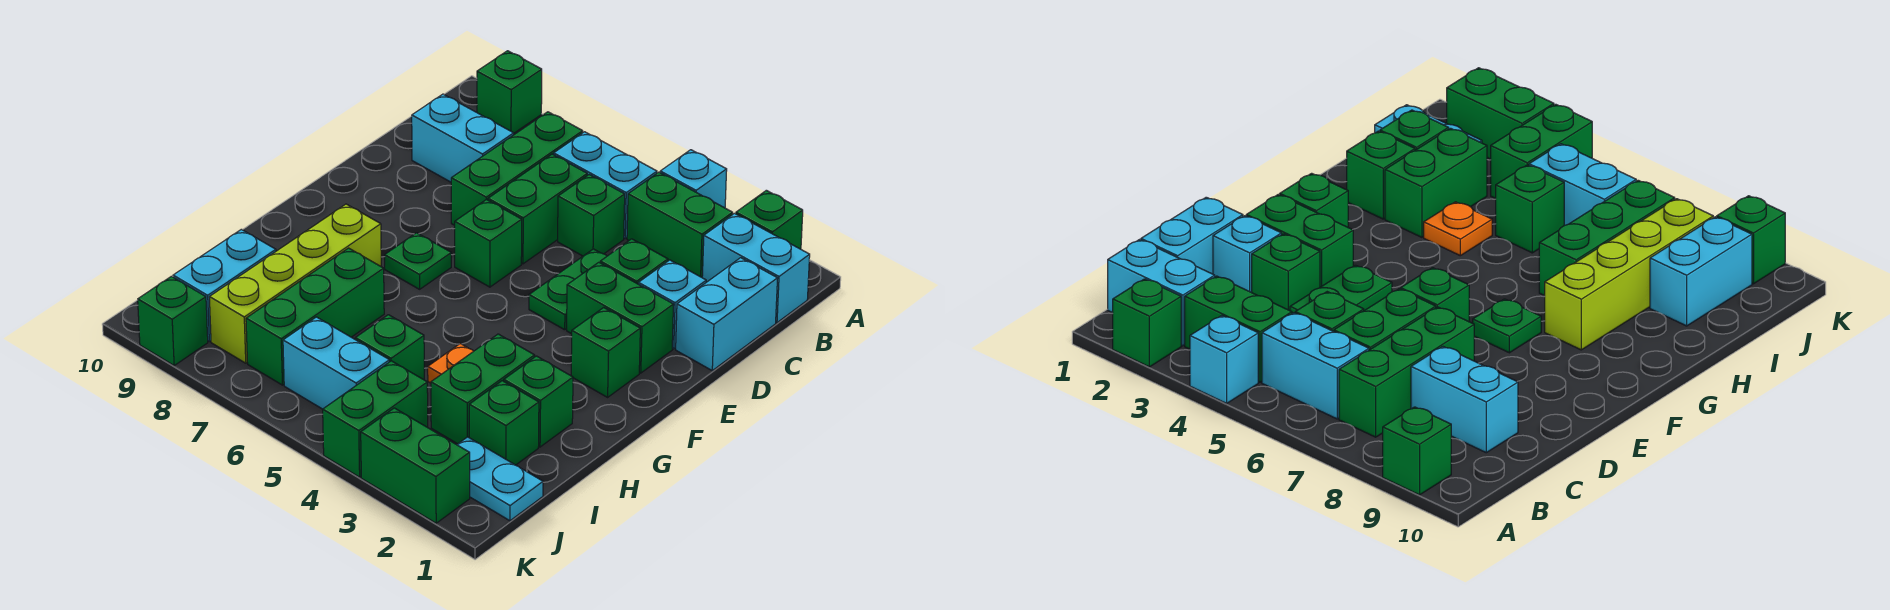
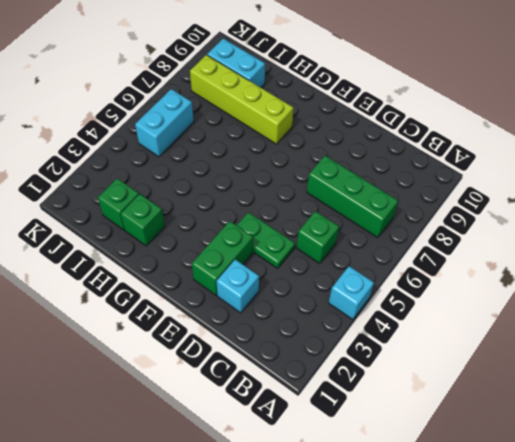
none -> green 1x1 brick [736,190,803,249]
none -> green 1x1 brick [477,51,542,133]
none -> cyan 1x2 brick [702,213,810,323]
none -> green 1x2 brick [627,172,733,277]

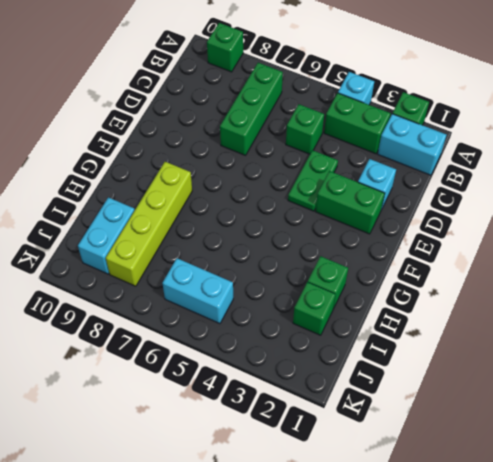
none -> cyan 1x2 brick [554,132,657,238]
none -> cyan 1x2 brick [676,258,778,370]
none -> green 1x2 brick [488,154,587,264]
none -> cyan 1x2 brick [412,94,514,182]

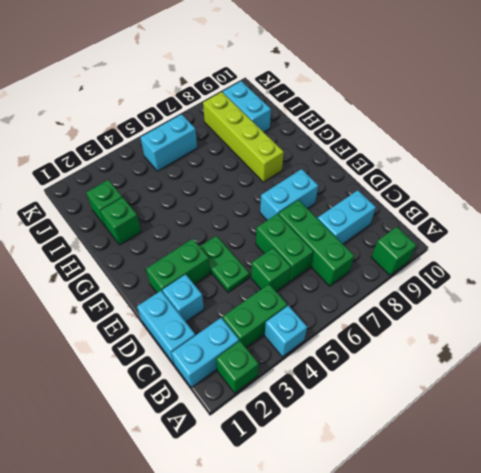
cyan 1x2 brick [260,169,318,220] -> cyan 1x2 brick moved to [554,132,657,238]
none -> green 1x1 brick [600,239,668,284]
none -> green 1x1 brick [455,199,522,287]
none -> green 1x1 brick [571,308,640,397]
none -> green 1x1 plate [385,233,451,289]

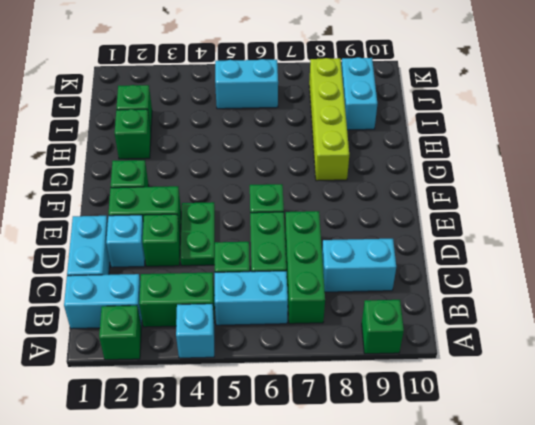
none -> green 1x1 plate [385,233,451,289]
none -> green 1x2 brick [431,334,535,444]
none -> orange 1x1 plate [428,344,473,383]
none -> green 1x3 brick [246,248,384,385]

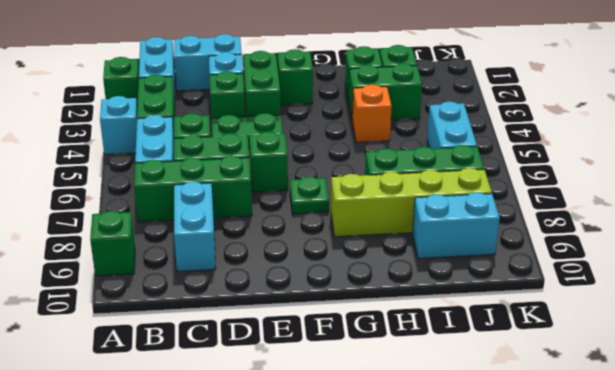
orange 1x1 brick [352,85,392,142] -> orange 1x1 plate [428,344,473,383]
none -> green 1x1 brick [355,315,424,380]
none -> cyan 1x2 plate [457,437,543,521]
none -> green 1x2 brick [323,361,428,477]
none -> green 1x2 brick [361,408,470,523]

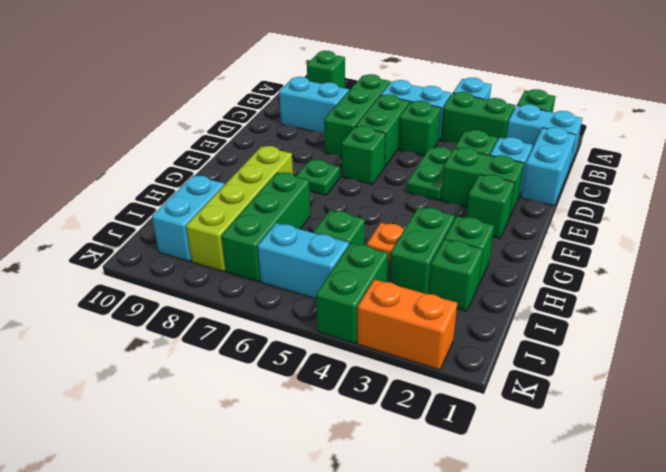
orange 1x2 brick [358,279,457,370] -> green 1x2 brick [361,408,470,523]
none -> cyan 1x2 plate [457,437,543,521]
none -> green 1x1 brick [138,276,208,365]

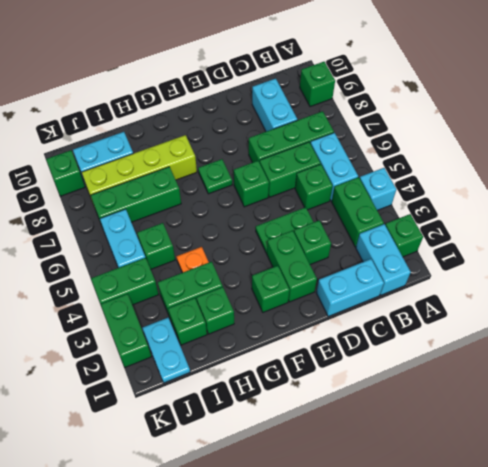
none -> cyan 1x1 brick [638,260,706,349]

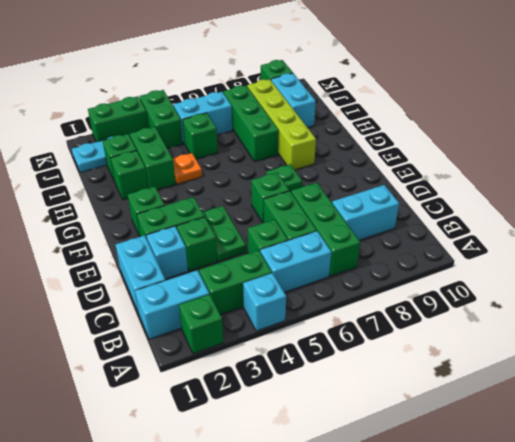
none -> green 1x1 brick [477,51,542,133]

